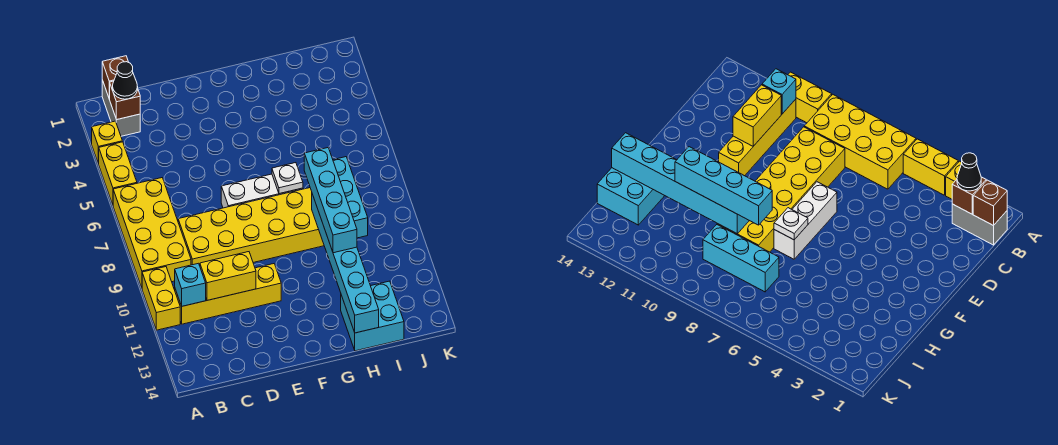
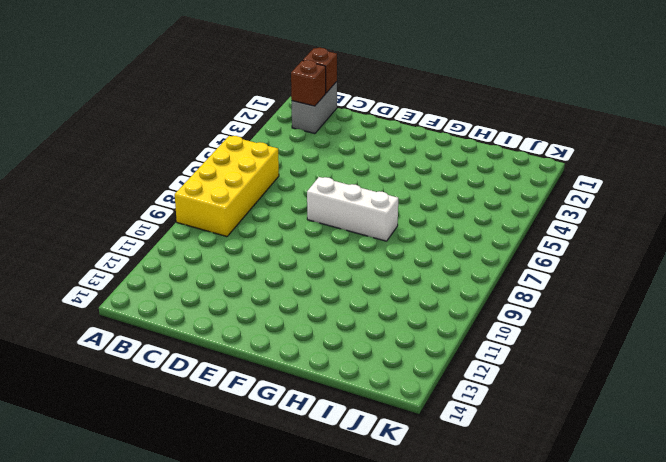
none -> yellow 1x1 brick [92,121,122,164]
none -> yellow 1x2 brick [99,142,137,205]
none -> yellow 1x2 brick [142,267,180,330]

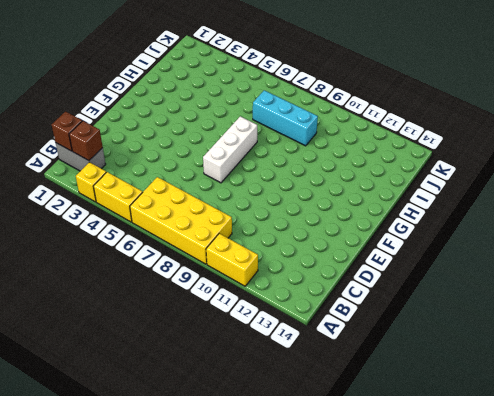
none -> yellow 1x4 brick [175,264,281,324]
none -> yellow 2x6 brick [178,188,324,266]
none -> cyan 2x2 brick [341,281,404,351]

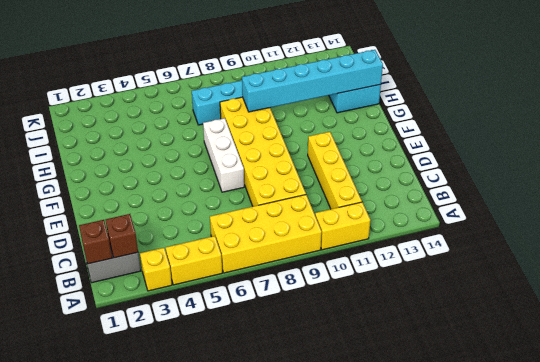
none -> cyan 1x1 brick [175,263,206,306]
none -> yellow 1x2 brick [200,252,256,300]
none -> white 1x1 plate [272,163,303,194]

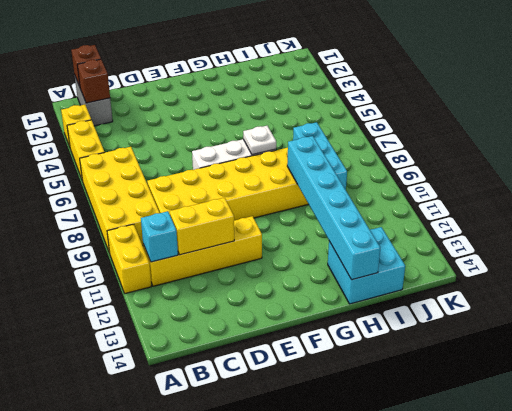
none -> black 1x1 cone [113,62,138,99]
none -> cyan 1x4 brick [304,148,357,253]

